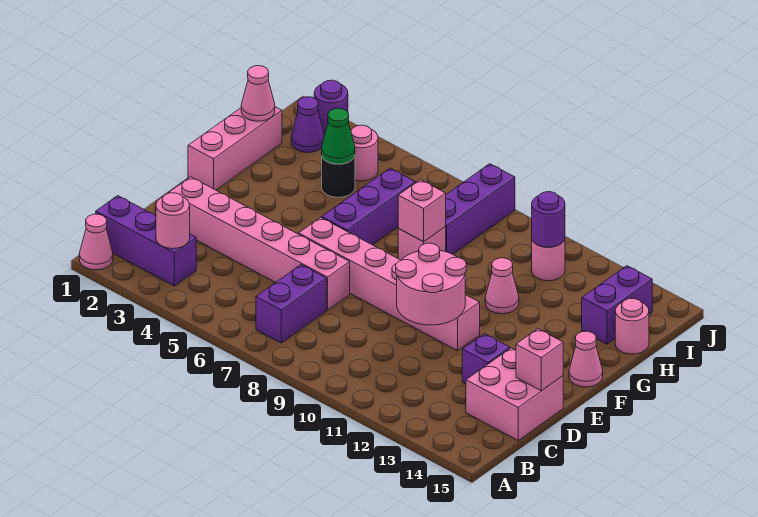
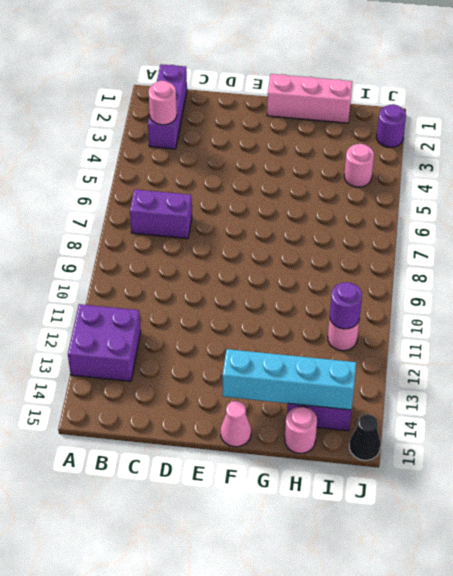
purple 2x2 brick [68,304,141,381] -> none
cyan 1x4 brick [222,349,356,410] -> none
black 1x1 cone [349,414,381,460] -> none
none -> pink 1x1 cone [79,214,113,270]
none -> pink 2x2 brick [466,348,563,440]
none -> pink 1x6 brick [169,177,350,310]

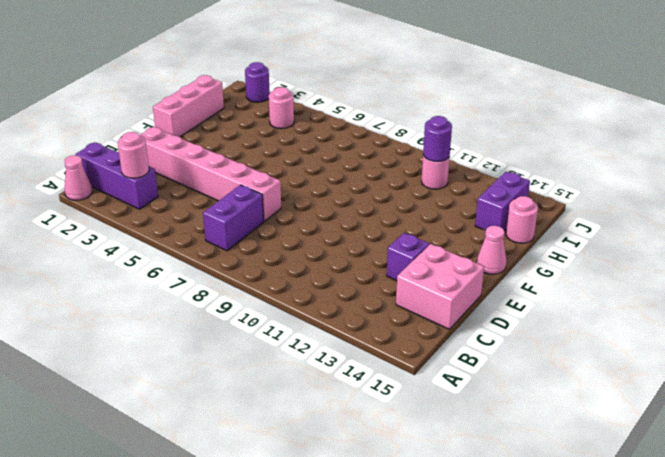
none -> pink 1x6 brick [299,217,480,351]
none -> purple 1x3 brick [322,168,415,245]
none -> pink 1x1 brick [398,227,446,260]

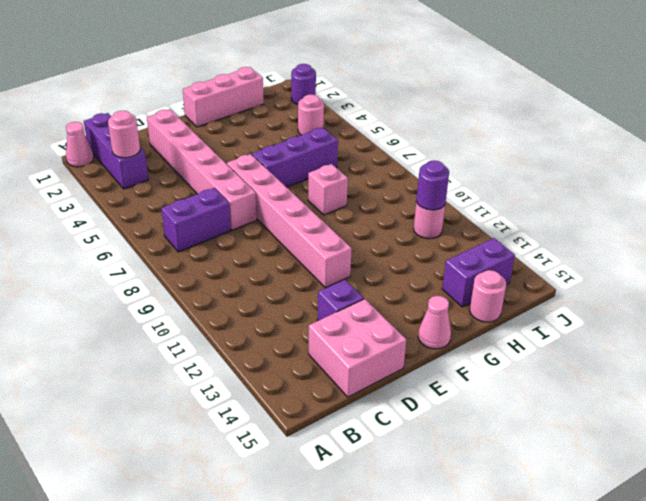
none -> pink 1x1 cone [485,258,519,314]
none -> black 1x1 round brick [322,156,355,197]
none -> purple 1x3 brick [445,164,515,254]

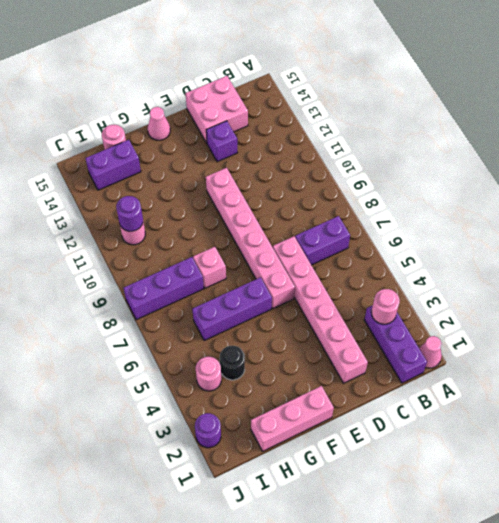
none -> pink 1x1 cone [485,258,519,314]
none -> purple 1x1 cone [291,97,325,153]
none -> pink 2x2 round brick [396,243,466,325]

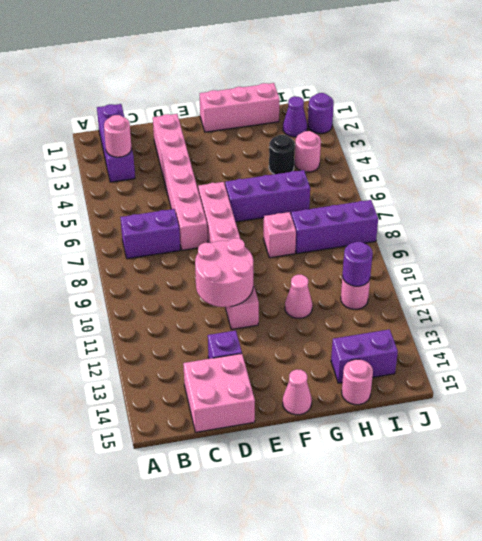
none -> pink 1x1 cone [79,214,113,270]
none -> pink 1x1 brick [516,329,563,391]
none -> pink 1x1 brick [398,180,446,242]

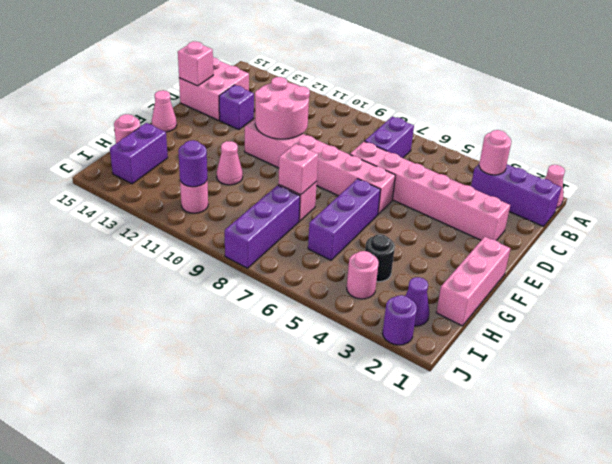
none -> pink 1x1 cone [241,66,275,121]
none -> green 1x1 cone [322,108,355,164]

